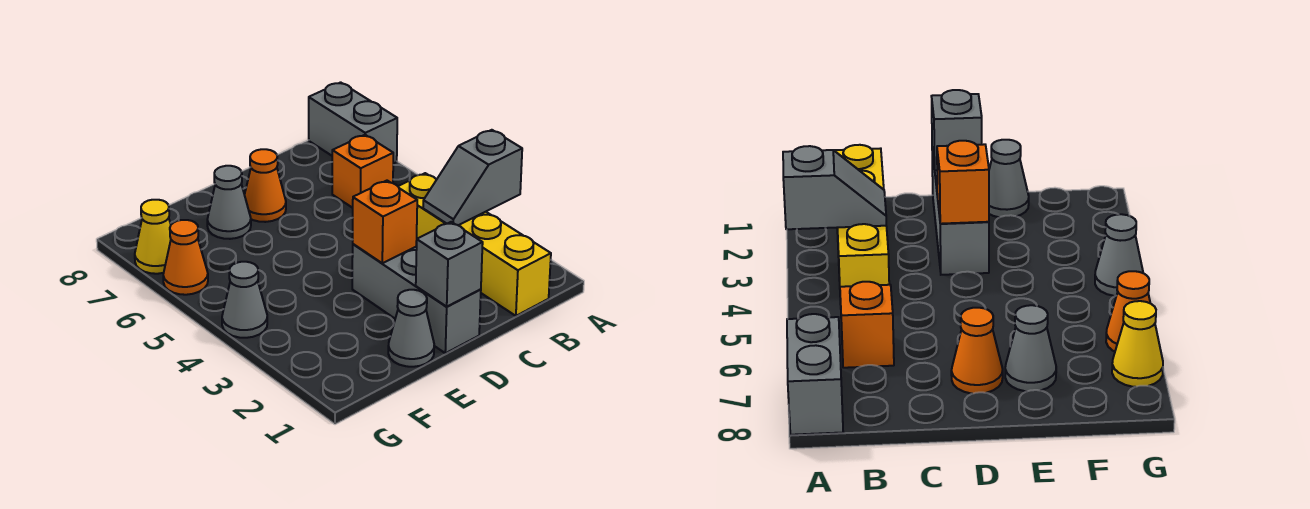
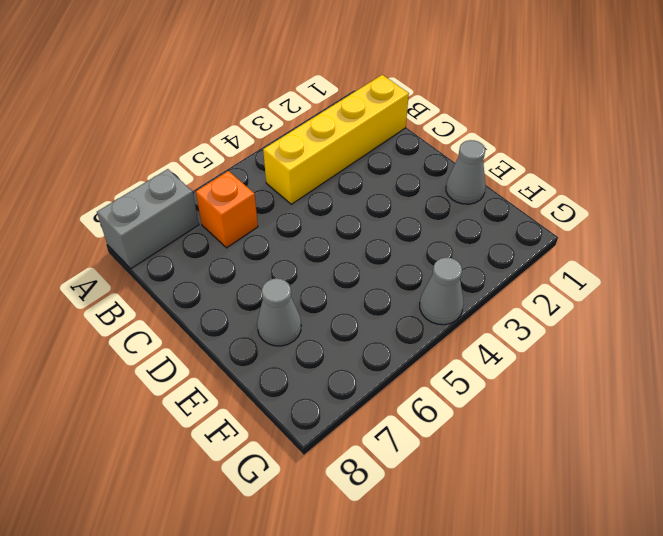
none -> grey 1x3 brick [352,244,481,353]
none -> orange 1x1 cone [245,149,286,222]
none -> orange 1x1 cone [163,220,208,295]

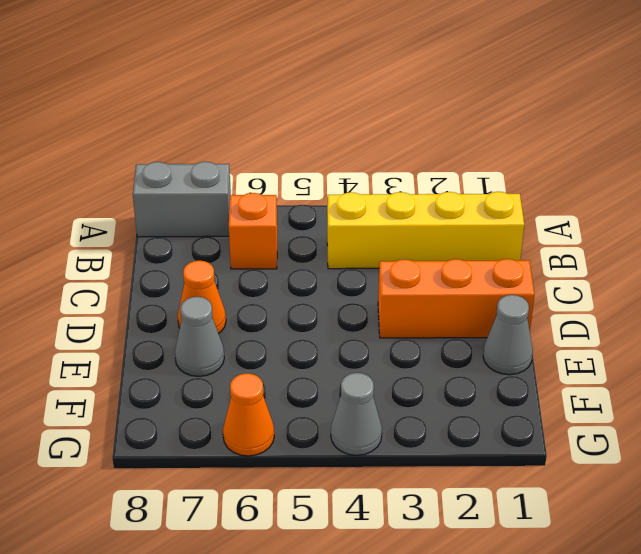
orange 1x3 brick [378,259,535,338] -> grey 1x3 brick [352,244,481,353]
none -> yellow 1x1 cone [135,200,171,274]
none -> grey 1x2 slope [423,130,522,225]
none -> grey 1x1 brick [416,222,483,306]

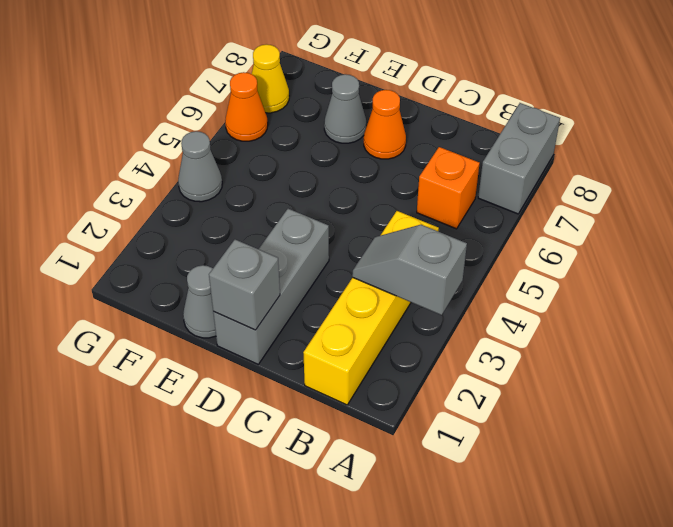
none -> orange 1x1 brick [353,181,417,263]

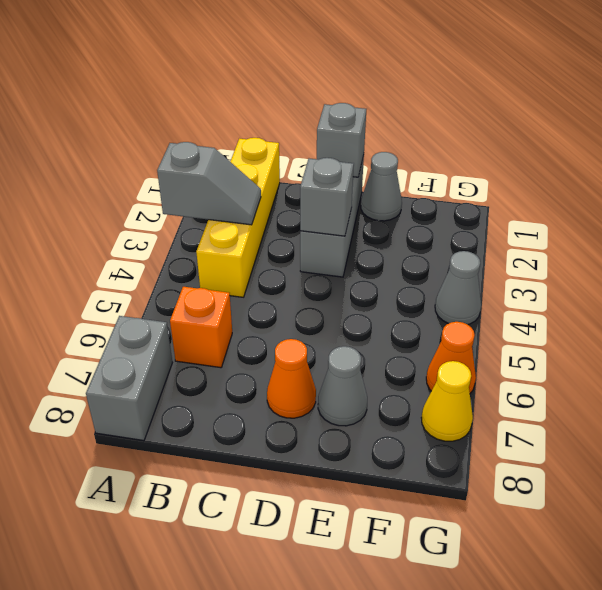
grey 1x1 brick [300,158,354,236] -> orange 1x1 brick [353,181,417,263]

